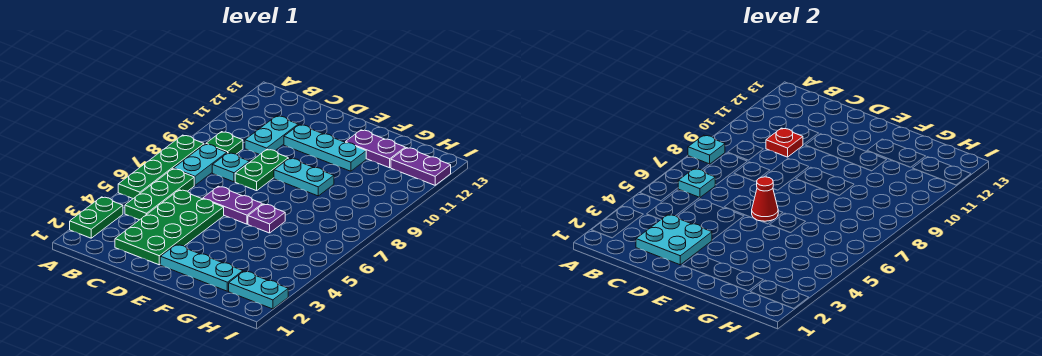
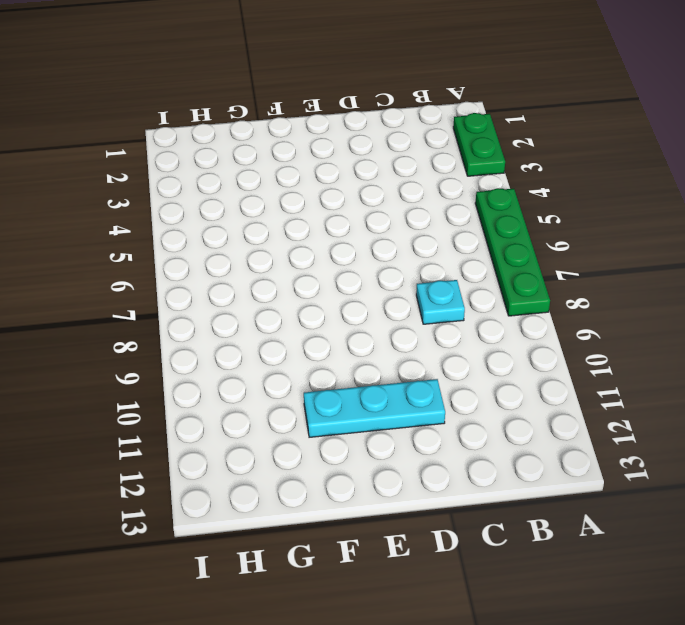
none -> green 1x3 plate [125,169,194,220]
none -> cyan 1x2 plate [174,144,227,185]
none -> green 1x1 plate [206,132,243,154]

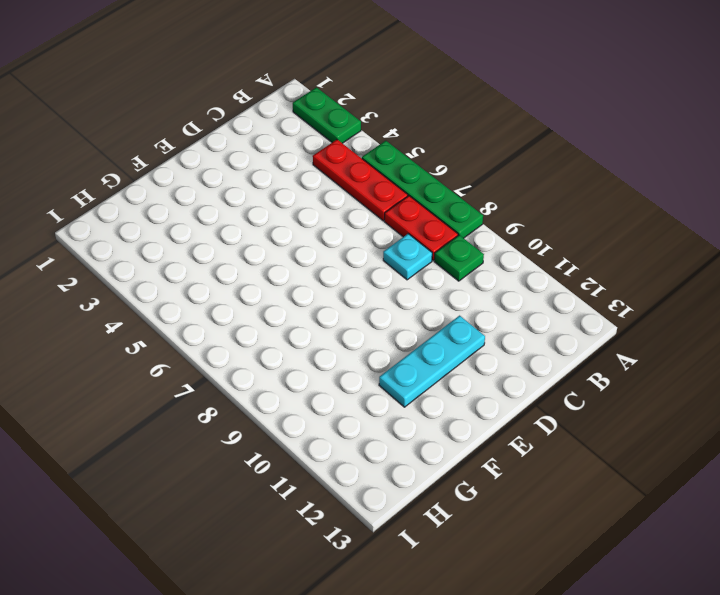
red 1x3 plate [313,140,408,221] -> green 1x3 plate [125,169,194,220]
red 1x2 plate [384,196,458,261] -> cyan 1x2 plate [174,144,227,185]
none -> green 2x4 plate [115,190,224,265]
none -> cyan 1x2 plate [245,116,298,155]
none -> purple 1x2 plate [203,186,262,224]

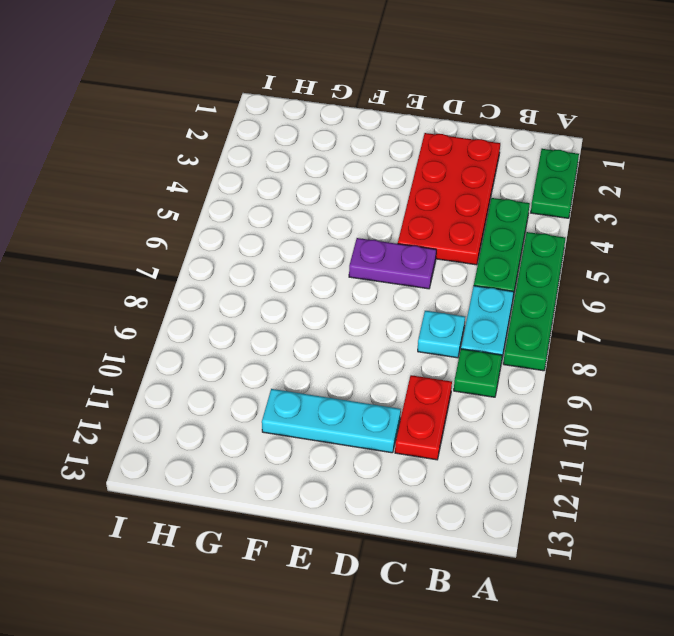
red 2x4 plate [398,133,500,265] -> green 2x4 plate [115,190,224,265]
red 1x2 plate [395,375,452,460] -> cyan 1x2 plate [245,116,298,155]
none -> green 1x2 plate [235,149,288,191]
none -> cyan 1x3 plate [160,245,243,291]
none -> cyan 1x2 plate [274,158,334,196]

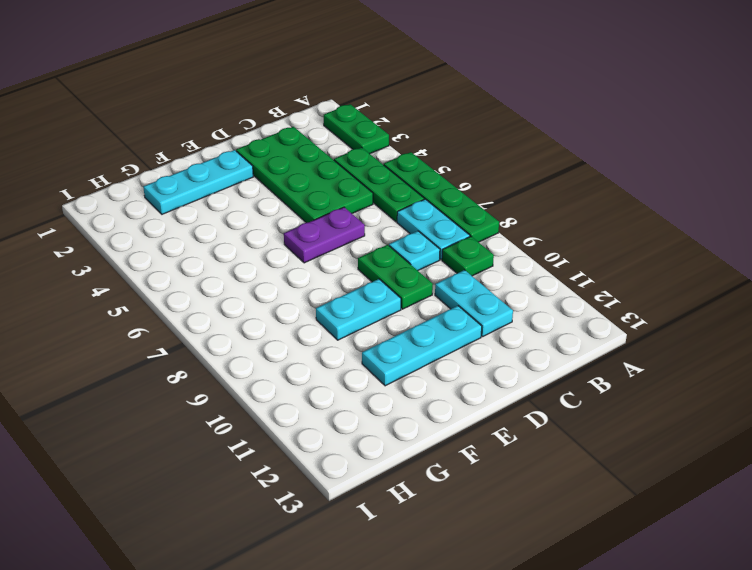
none -> purple 1x1 plate [248,204,285,233]
none -> purple 1x2 plate [346,130,405,168]
none -> cyan 1x2 plate [229,271,288,309]

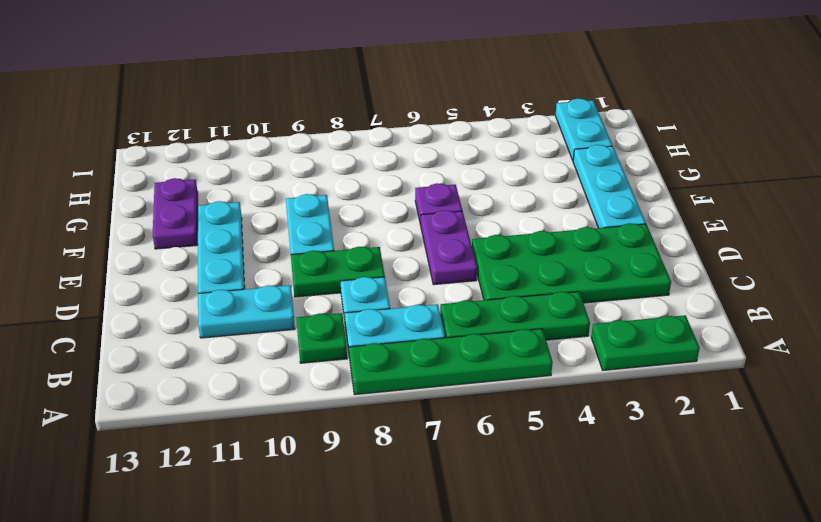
none -> purple 1x2 plate [391,148,451,185]
none -> cyan 1x1 plate [688,135,725,164]
none -> cyan 1x1 plate [678,169,715,198]

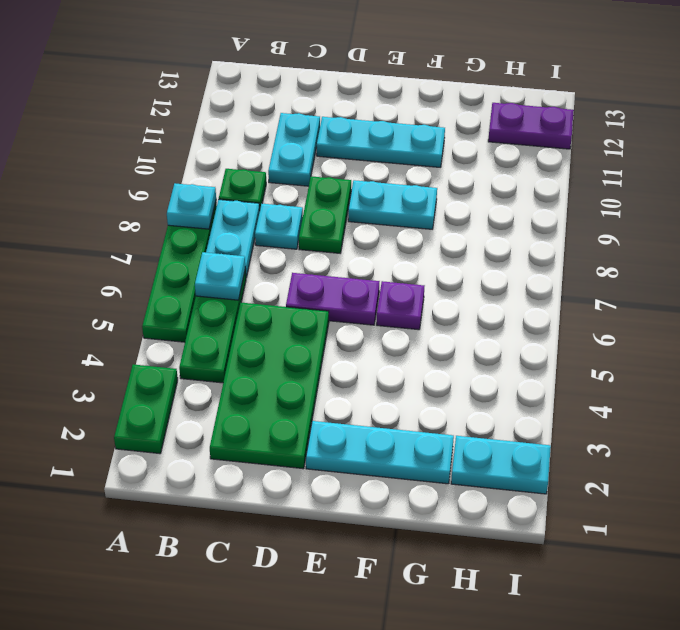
none -> purple 1x2 plate [346,130,405,168]
none -> cyan 2x2 plate [636,215,712,265]
none -> red 1x1 plate [766,128,803,157]

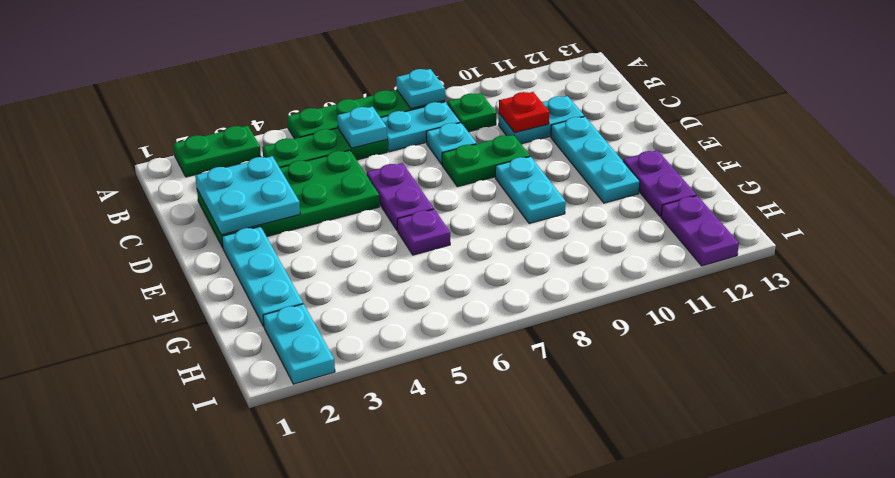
none -> red 1x1 cone [752,177,778,221]

